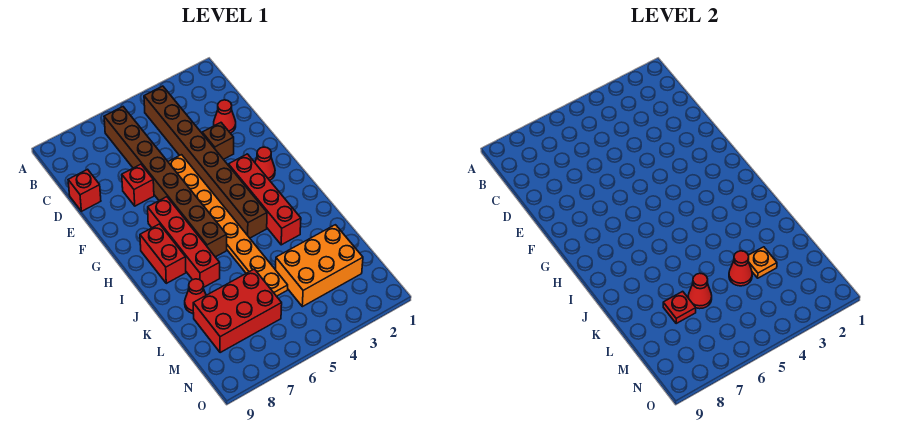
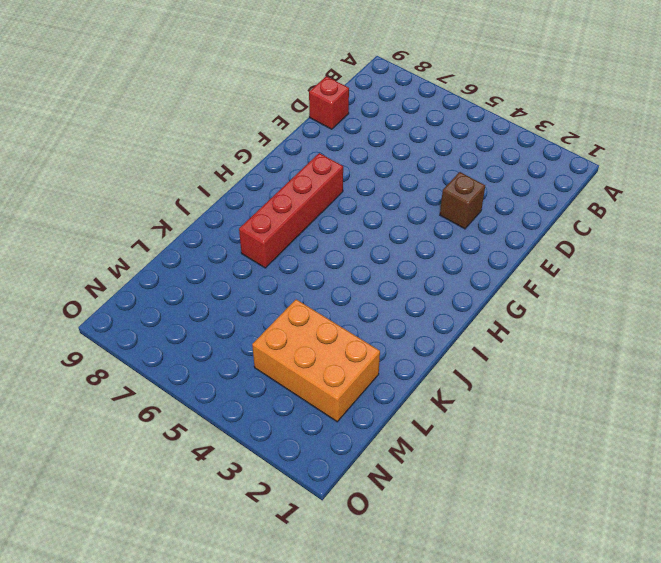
none -> brown 1x8 brick [144,86,267,238]
none -> brown 1x8 brick [104,107,227,257]
none -> red 1x1 cone [214,100,236,133]

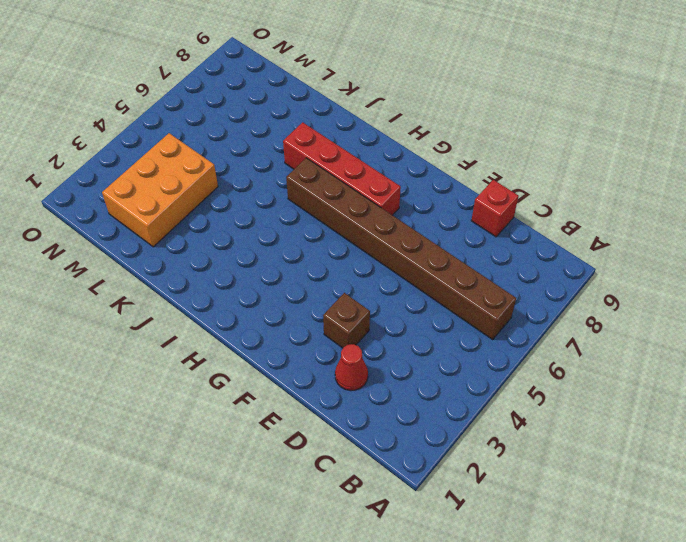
none -> brown 1x8 brick [144,86,267,238]
none -> orange 1x8 plate [168,155,288,296]
none -> red 1x1 brick [122,164,154,206]

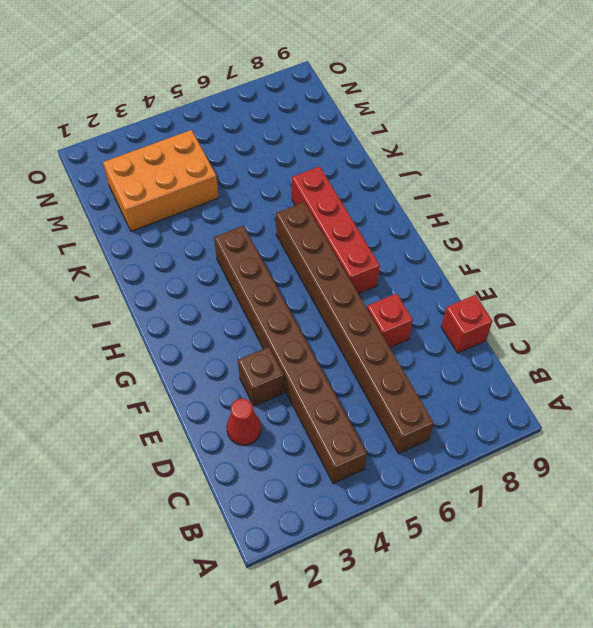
none -> orange 1x8 plate [168,155,288,296]
none -> red 1x1 cone [255,147,275,180]
none -> red 1x4 brick [228,154,301,245]

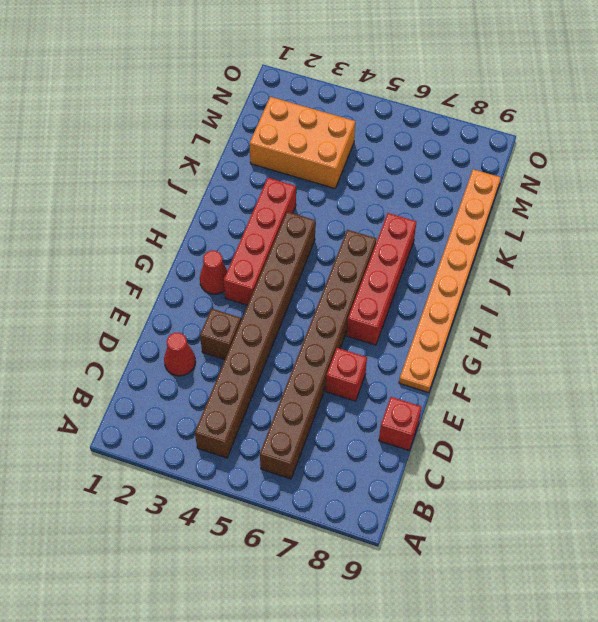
orange 1x8 plate [399,169,501,393] -> orange 1x8 plate moved to [168,155,288,296]
none -> red 1x2 brick [140,224,186,283]
none -> red 1x1 cone [185,279,206,314]
none -> red 2x3 brick [193,269,282,353]

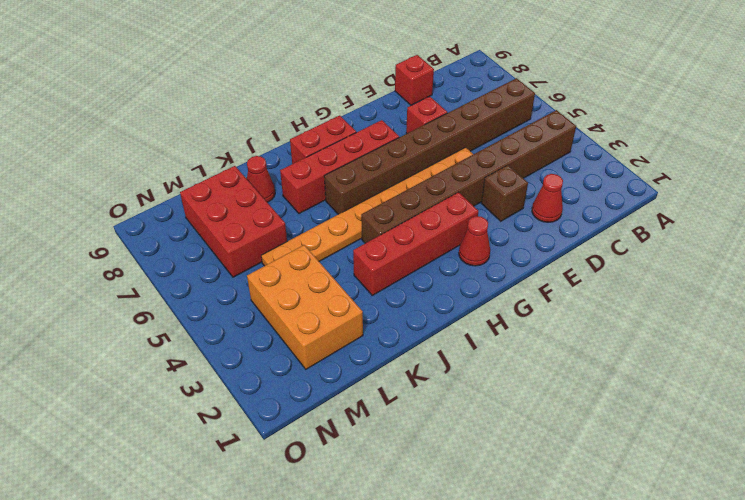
none -> orange 1x1 plate [748,247,777,278]
none -> red 1x1 cone [729,251,752,286]
none -> red 1x1 cone [688,273,712,309]

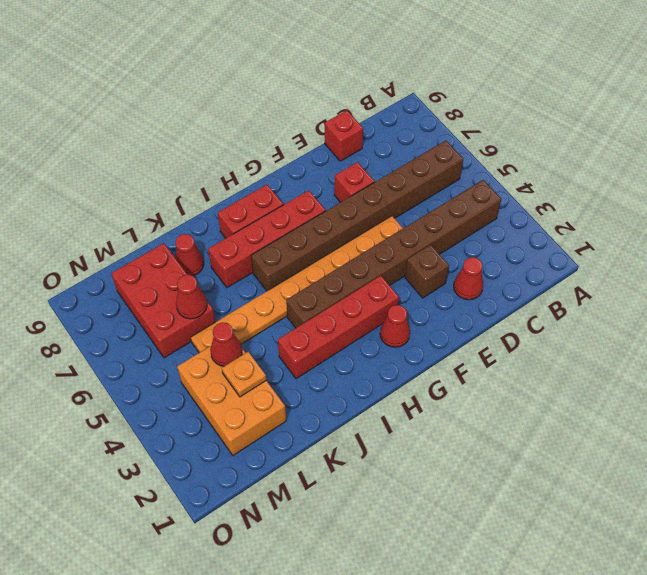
none -> red 1x1 plate [663,291,696,323]

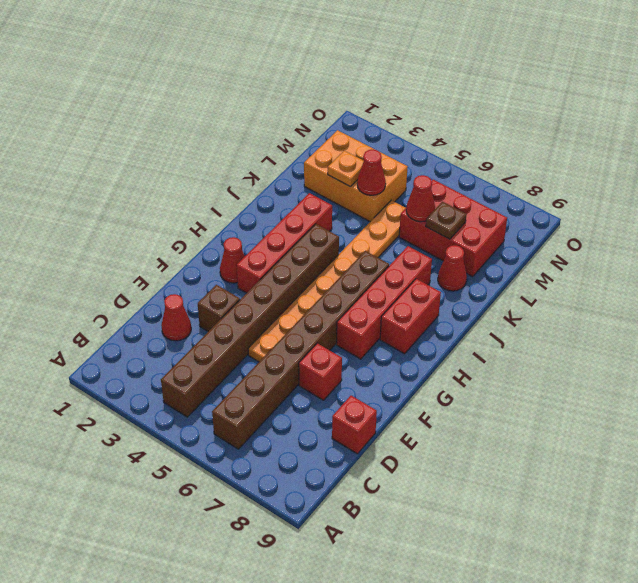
brown 1x1 plate [426,202,466,239] -> red 1x1 plate [663,291,696,323]

